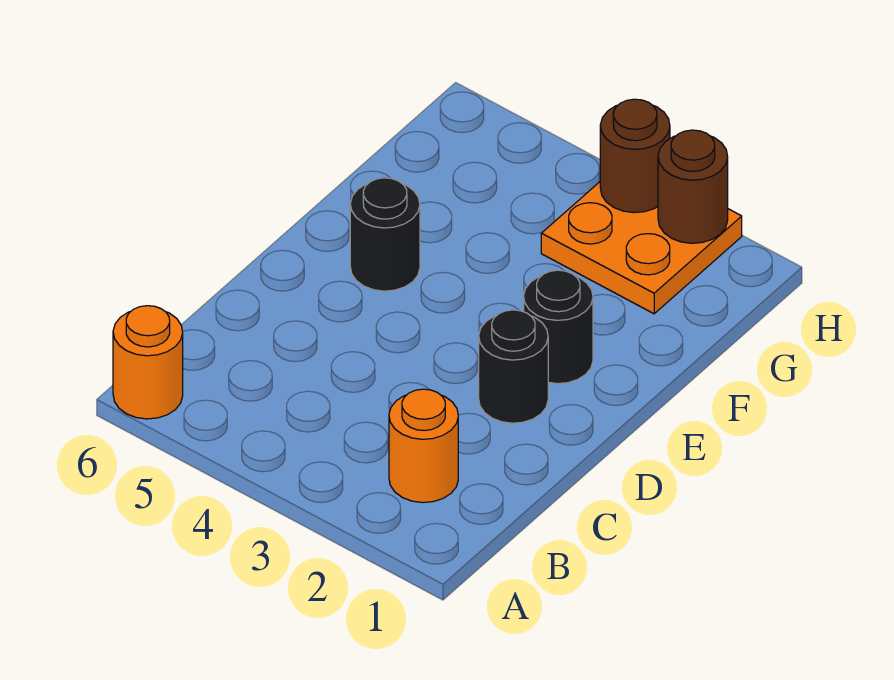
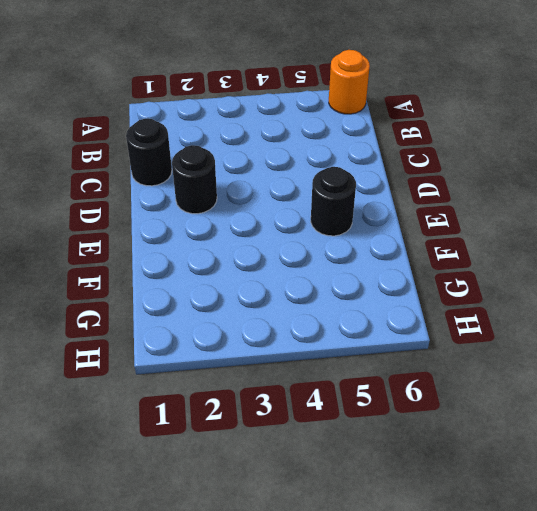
black 1x1 round brick [126,119,172,186] -> black 1x1 round brick moved to [524,270,593,384]
none -> orange 1x1 round brick [389,389,458,503]
none -> orange 2x2 plate [541,182,742,314]

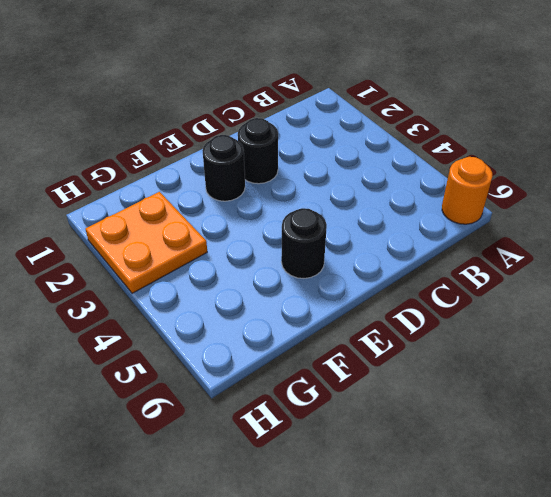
none -> orange 1x1 round brick [389,389,458,503]
none -> brown 1x1 round brick [658,130,728,243]

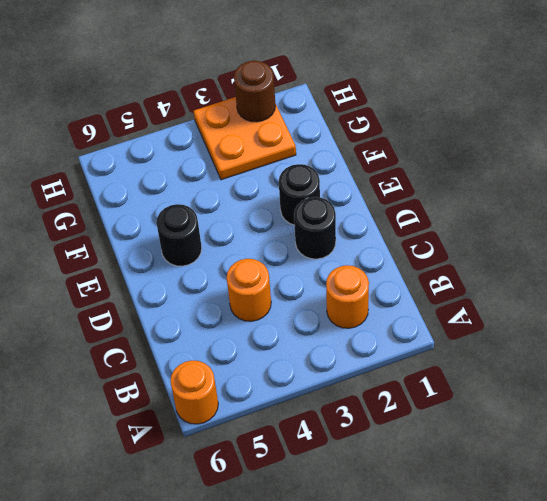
orange 1x1 round brick [227,259,271,321] -> none
none -> brown 1x1 round brick [600,99,670,213]

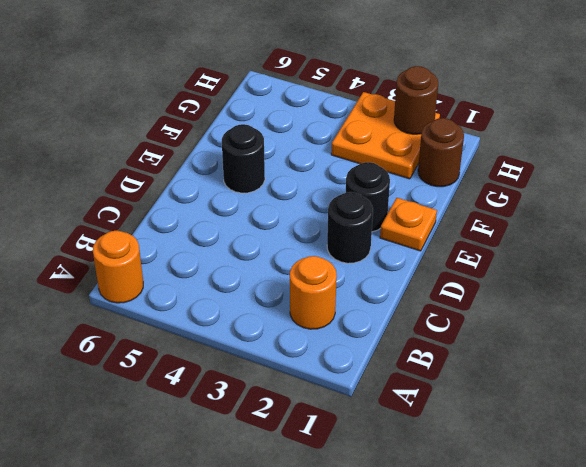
orange 1x1 plate [380,198,437,251] -> none
brown 1x1 round brick [418,118,464,187] -> brown 1x1 round brick moved to [600,99,670,213]

